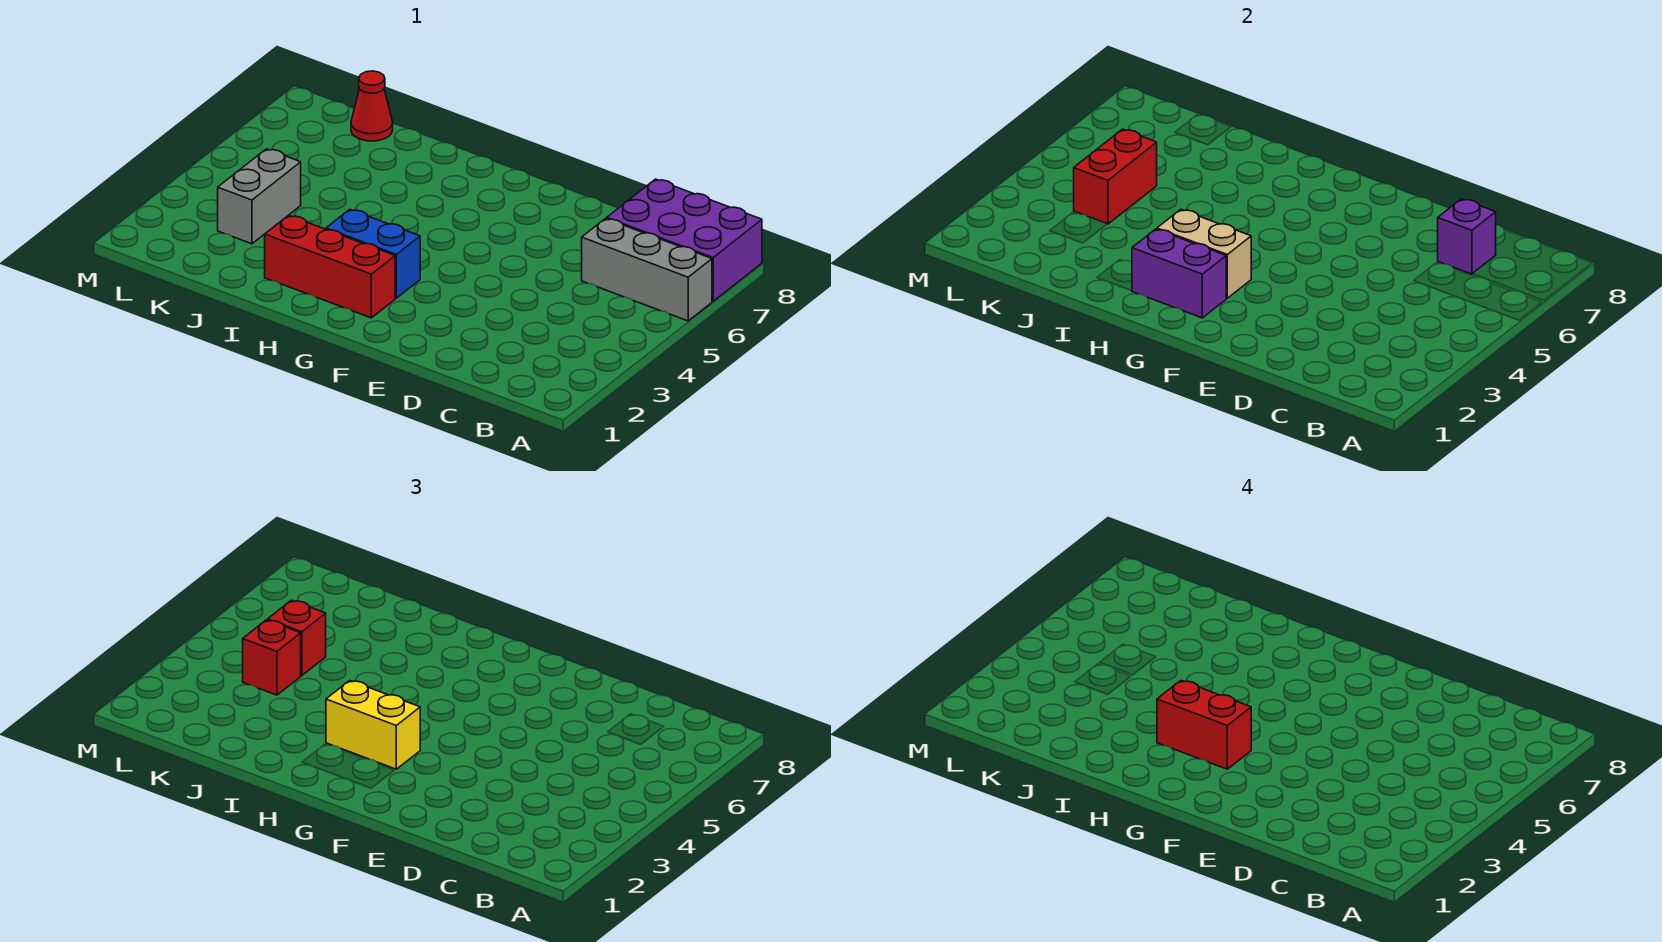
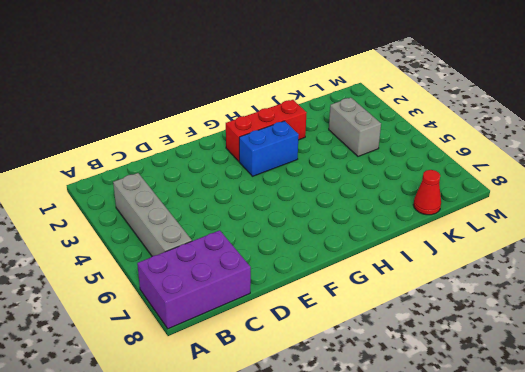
grey 1x4 brick [113,173,192,256] -> grey 1x3 brick [582,219,712,321]
none -> purple 1x1 brick [1438,199,1496,274]
none -> purple 1x2 brick [1132,229,1226,318]
none -> tan 1x2 brick [1157,210,1251,298]

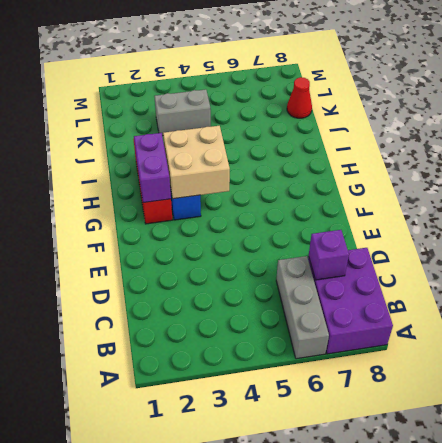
tan 2x2 brick [163,126,230,199] -> tan 1x2 brick [1157,210,1251,298]
none -> red 1x2 brick [1074,129,1157,224]
none -> yellow 1x2 brick [326,681,420,769]
none -> red 1x1 brick [243,620,301,695]

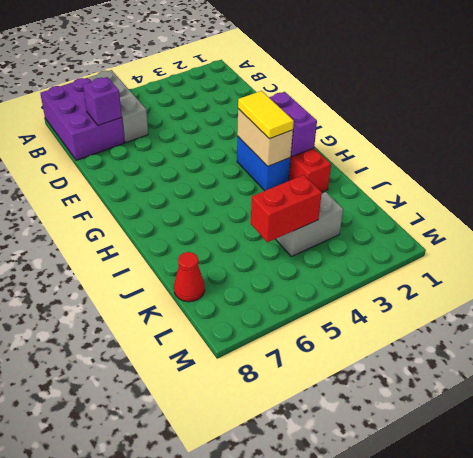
yellow 1x2 tile [238,91,294,139] -> yellow 1x2 brick [326,681,420,769]
none -> red 1x1 brick [243,620,301,695]
none -> red 1x1 brick [268,600,326,675]
none -> red 1x2 brick [1157,681,1251,769]

